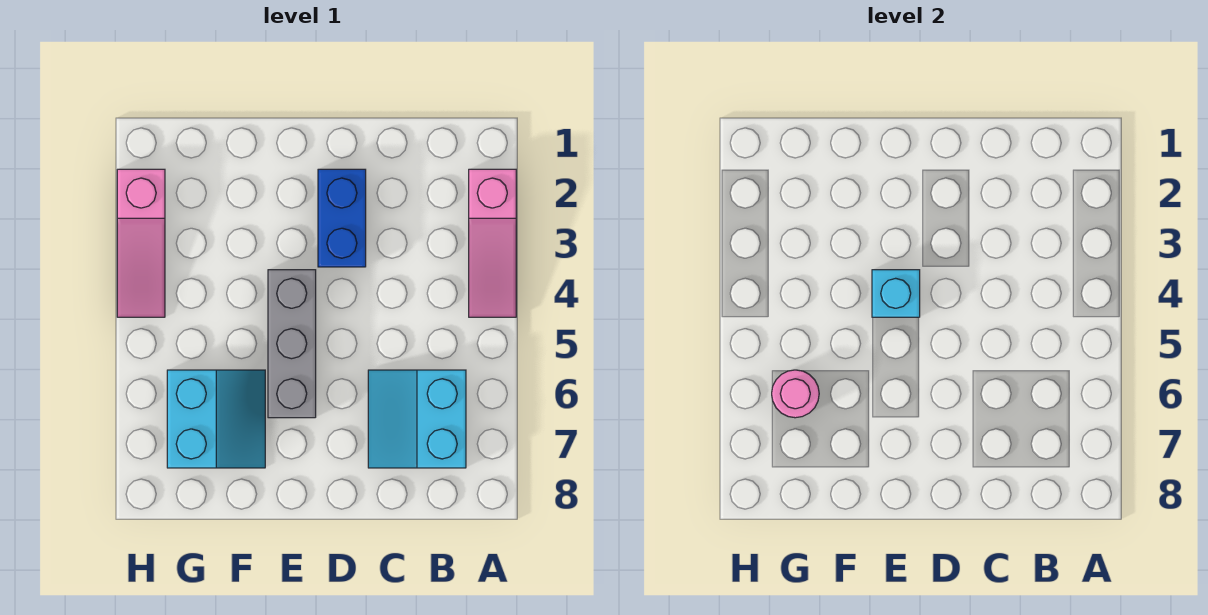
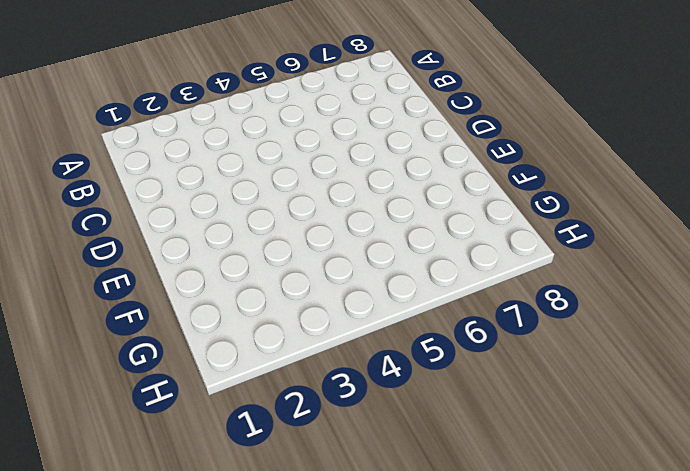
none -> pink 1x3 slope [469,169,516,317]
none -> cyan 2x2 slope [368,370,466,468]

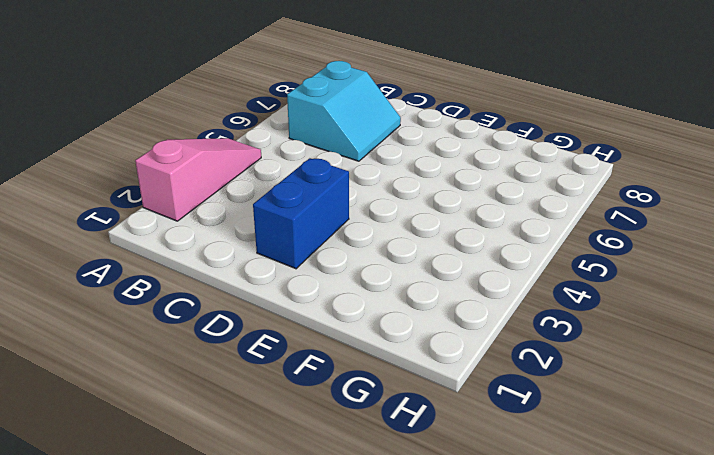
none -> grey 1x3 brick [268,270,316,418]
none -> cyan 2x2 slope [167,370,265,468]

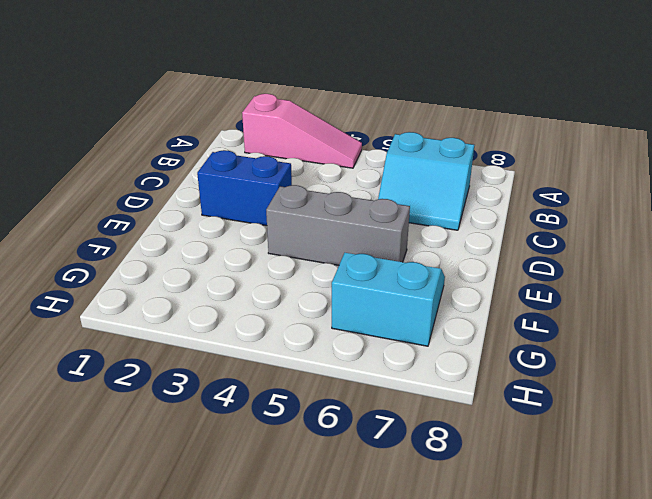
none -> pink 1x3 slope [117,169,165,317]
none -> cyan 1x1 brick [872,270,920,317]

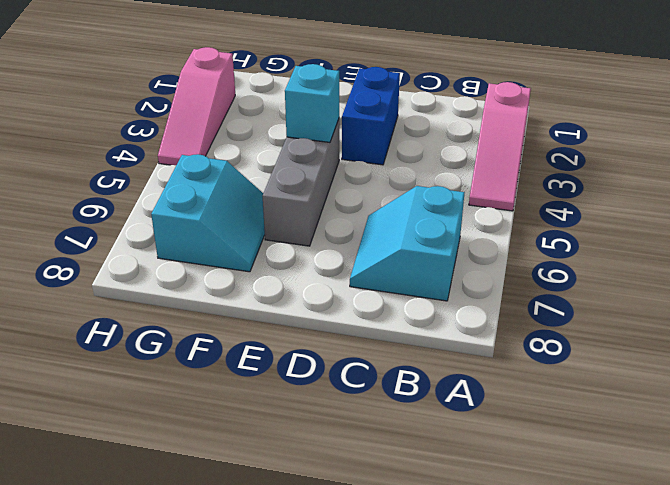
none -> pink 1x1 round brick [772,370,819,418]

